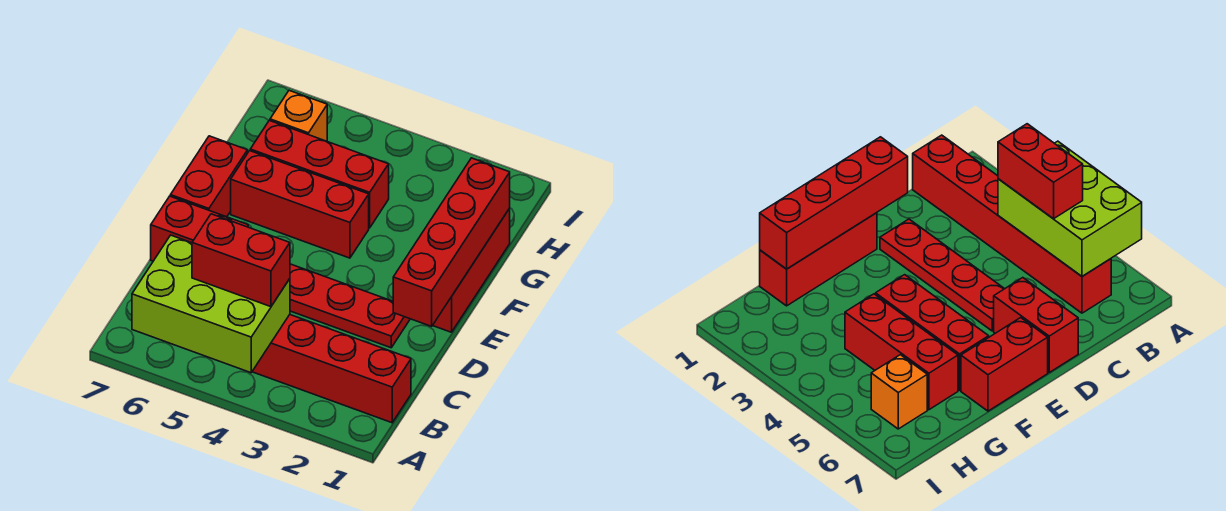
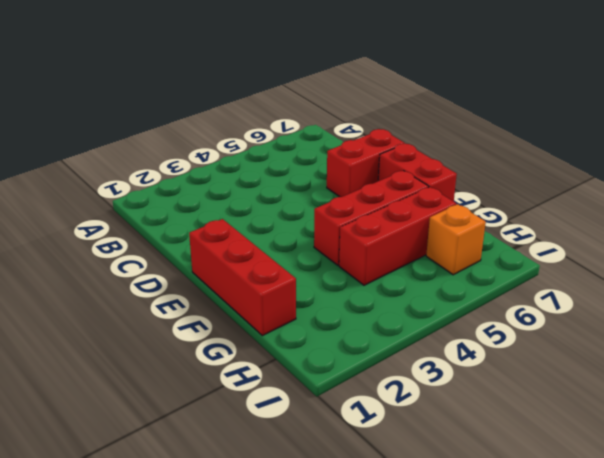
none -> red 1x6 brick [252,315,411,423]
none -> red 1x4 plate [290,264,410,348]

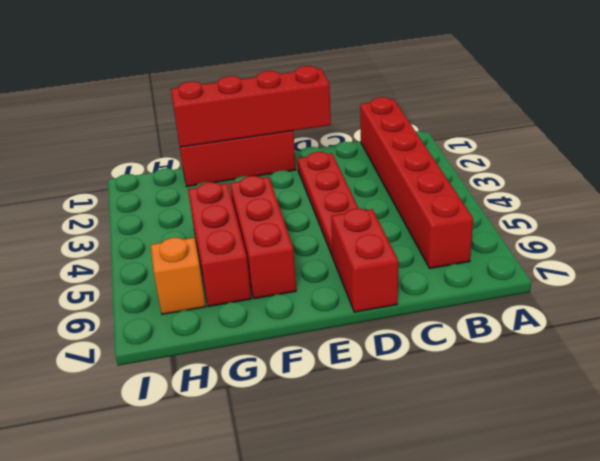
none -> red 1x2 brick [170,136,247,217]
none -> lime 2x3 brick [132,235,290,373]

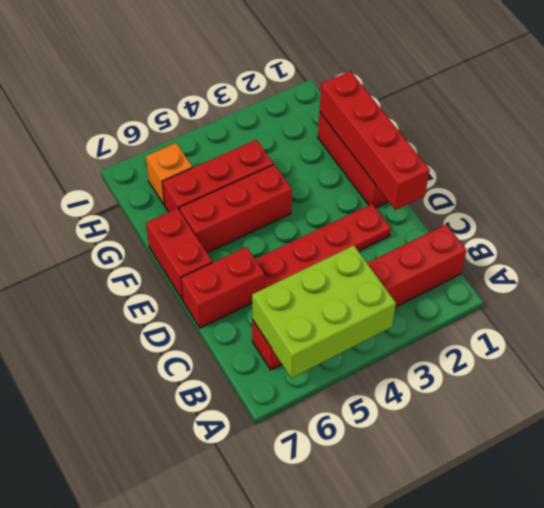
none -> red 1x2 brick [192,214,290,307]

